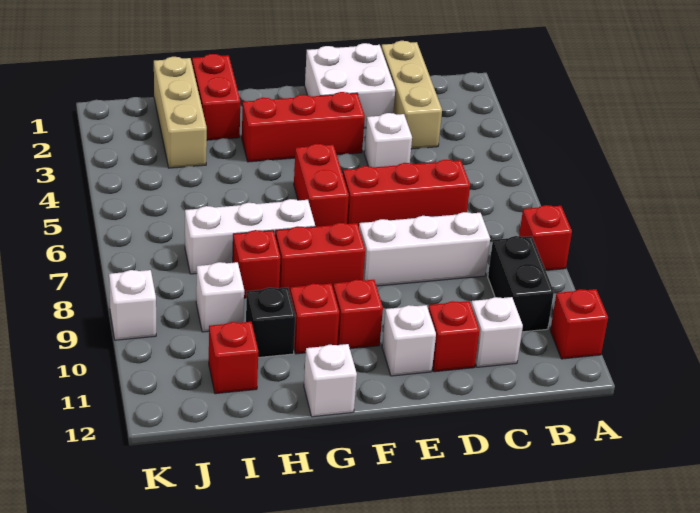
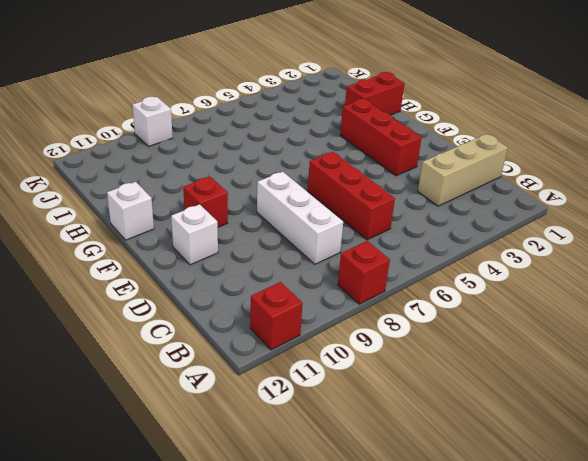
none -> black 1x2 brick [488,236,554,332]
none -> white 1x1 brick [471,297,523,367]
none -> white 2x2 brick [305,43,395,128]

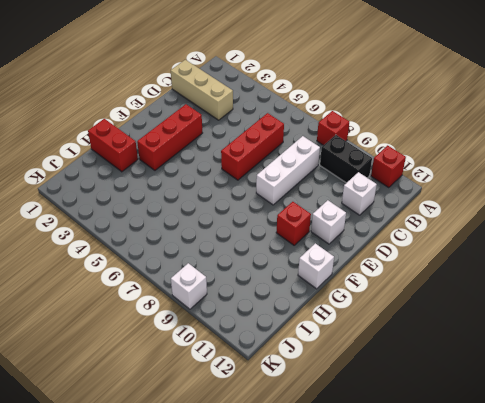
none -> white 2x2 brick [305,43,395,128]
none -> white 1x1 brick [364,113,412,167]
none -> red 1x1 brick [428,301,480,372]

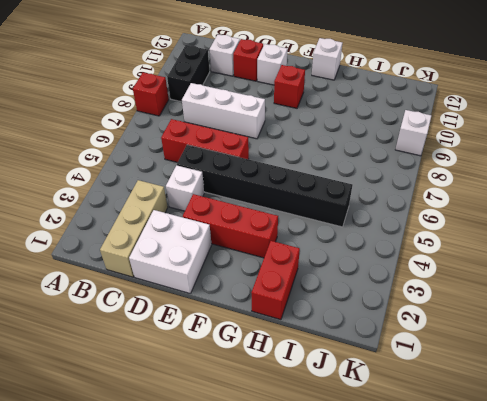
black 1x6 brick [177,145,352,227] -> red 1x2 brick [294,144,349,227]
none -> red 1x1 brick [550,289,608,359]
none -> red 1x2 brick [275,223,365,292]
none -> white 1x3 brick [185,199,315,274]

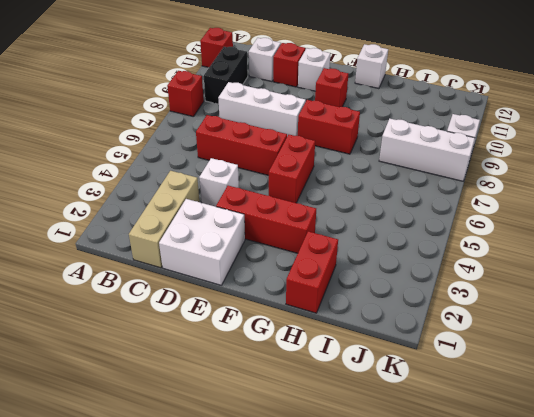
white 1x3 brick [379,118,475,181] -> white 1x3 brick moved to [185,199,315,274]
none -> red 1x1 brick [290,284,339,354]
none -> red 1x1 brick [233,230,280,298]
none -> black 1x1 brick [246,288,296,358]

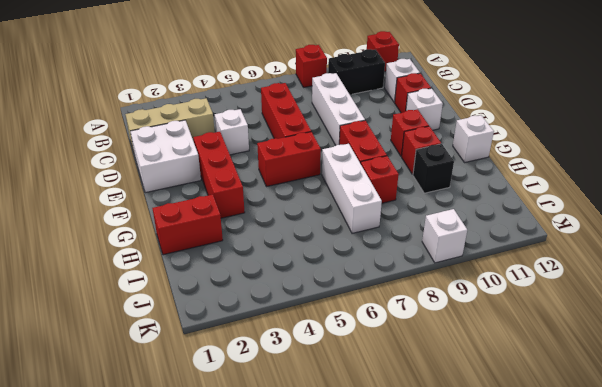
none -> tan 1x3 brick [154,57,207,168]
none -> white 1x1 brick [196,262,244,332]
none -> red 1x1 brick [209,322,258,394]

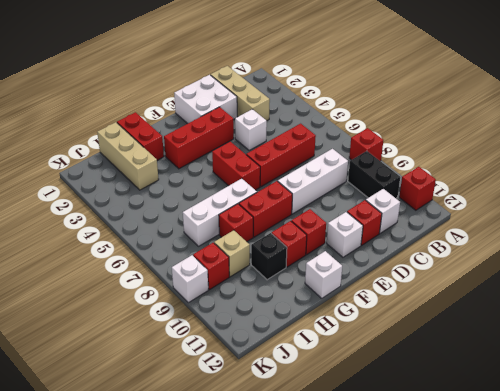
tan 1x1 brick [214,230,250,277] -> white 1x1 brick [196,262,244,332]
red 1x1 brick [193,243,229,289] -> red 1x1 brick moved to [209,322,258,394]

